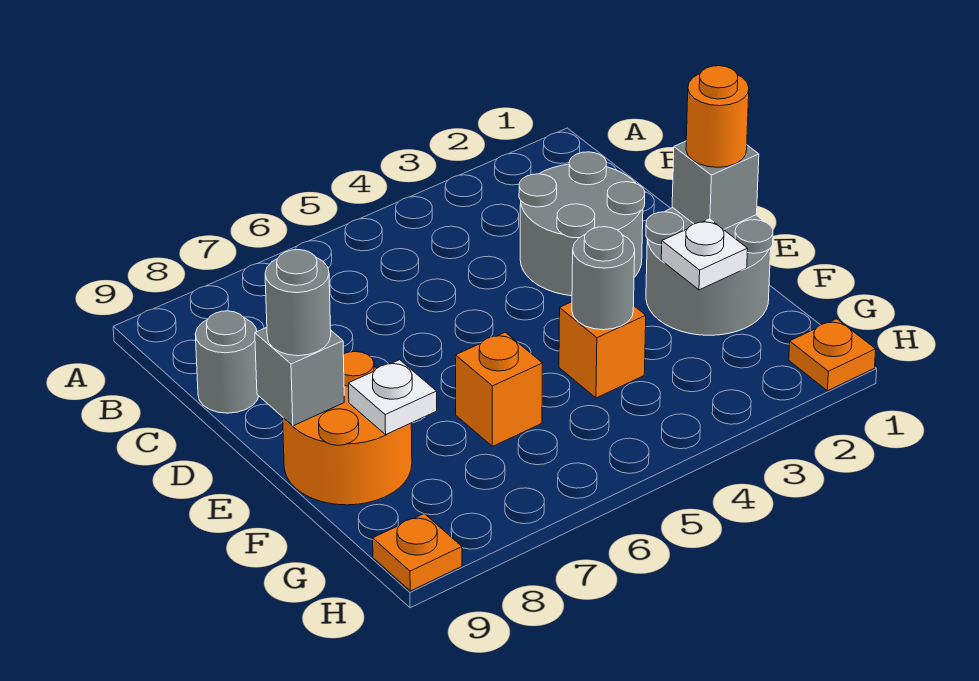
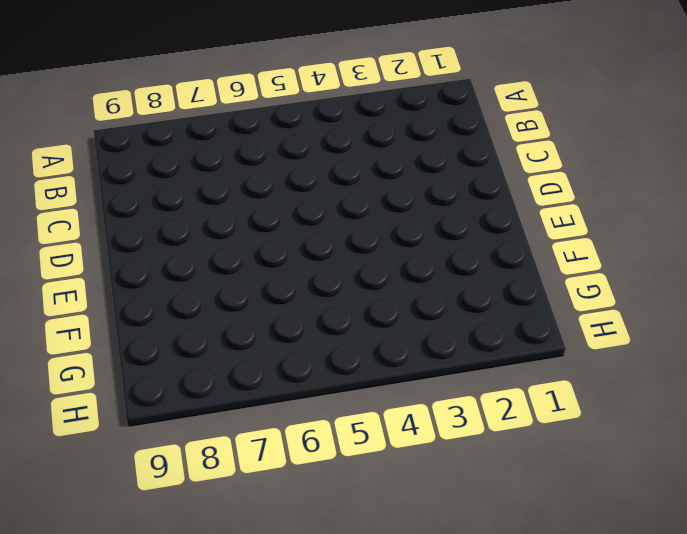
none -> grey 2x2 round brick [519,152,645,296]
none -> grey 1x1 round brick [195,311,259,413]
none -> grey 2x2 round brick [646,208,773,335]

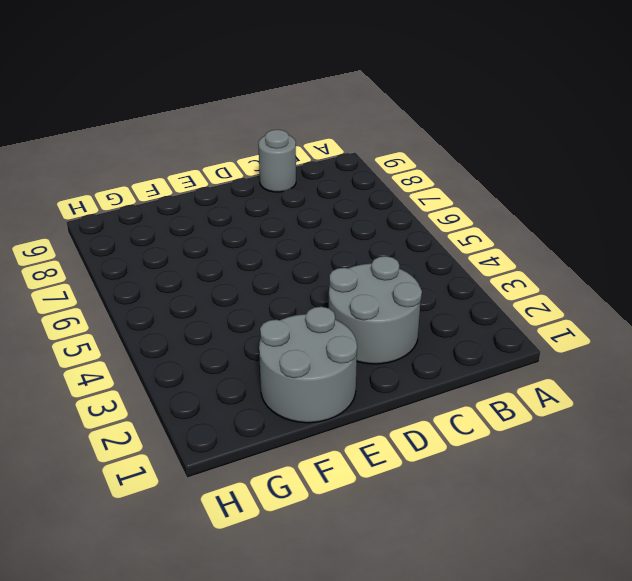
none -> orange 2x2 round brick [283,352,412,505]
none -> orange 1x1 brick [559,302,646,398]
none -> orange 1x1 brick [455,332,543,446]

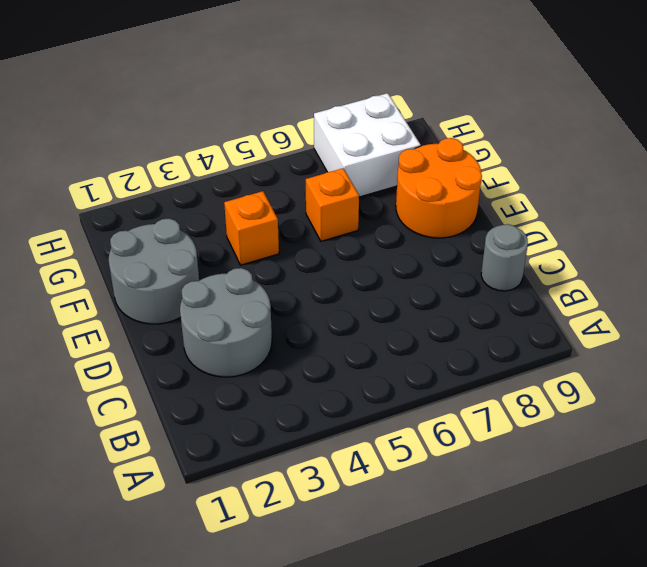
white 2x2 brick [314,93,421,197] -> none
none -> orange 1x1 plate [789,319,876,391]
none -> orange 1x1 plate [373,514,462,591]
none -> grey 1x1 brick [672,141,759,230]

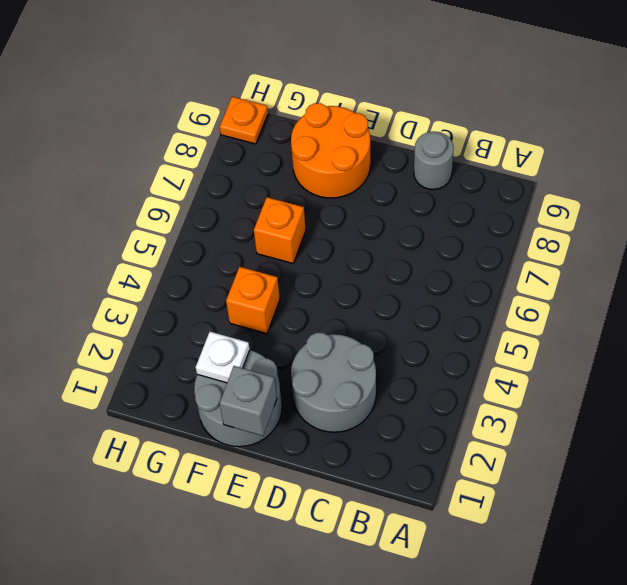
none -> orange 1x1 plate [789,319,876,391]
none -> grey 1x1 brick [255,327,344,426]
none -> grey 1x1 round brick [572,227,635,330]

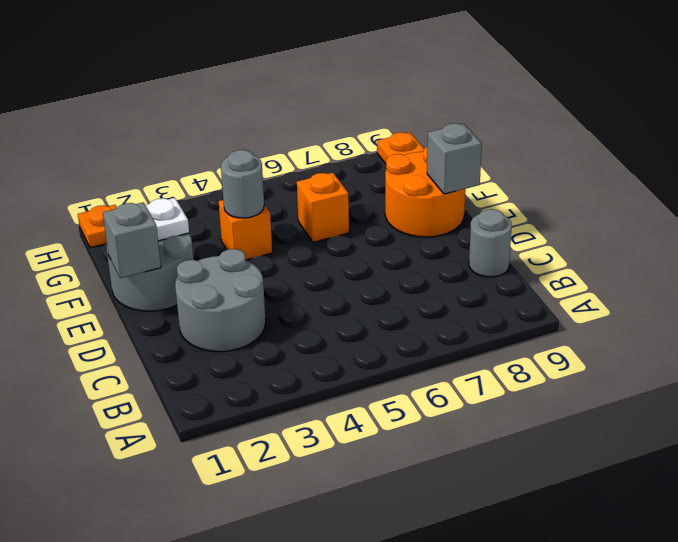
none -> white 1x1 plate [349,360,437,435]
none -> orange 1x1 round brick [686,66,749,167]
none -> grey 1x1 round brick [265,250,331,356]

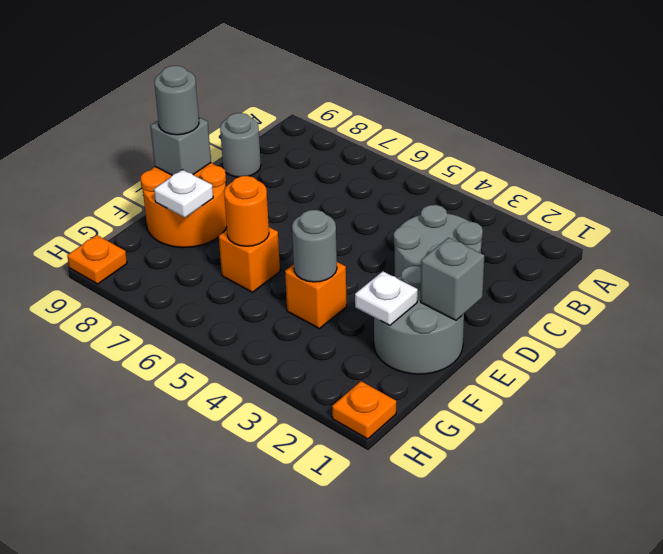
orange 1x1 round brick [224,176,269,246] -> orange 1x1 round brick moved to [686,66,749,167]

